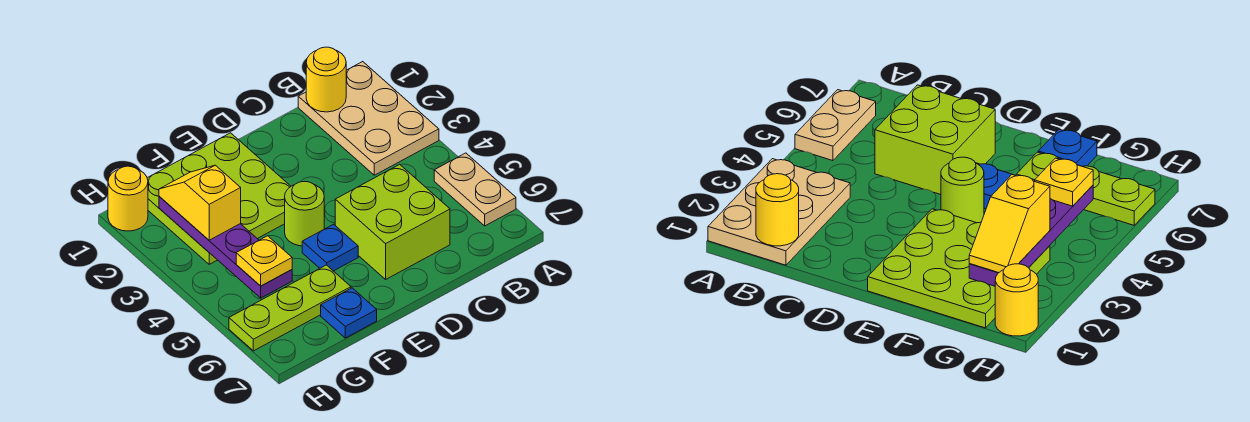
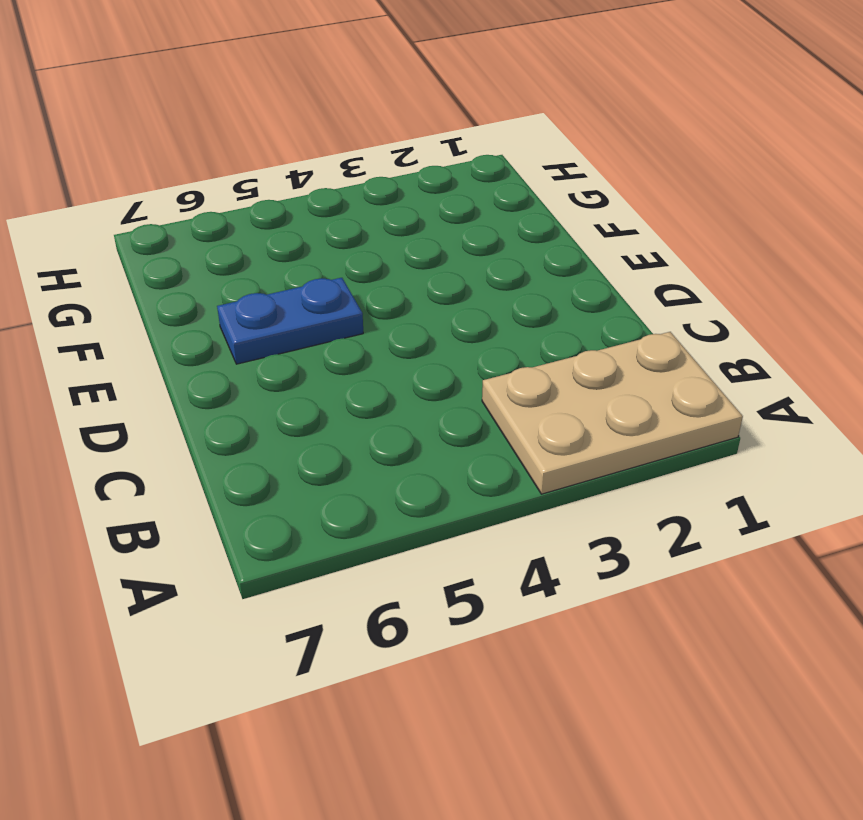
blue 1x2 plate [217,278,363,364] -> blue 1x1 plate [302,224,358,271]
none -> tan 1x2 plate [434,153,516,226]
none -> lime 2x2 brick [335,164,450,279]
none -> lime 3x3 plate [147,133,291,264]

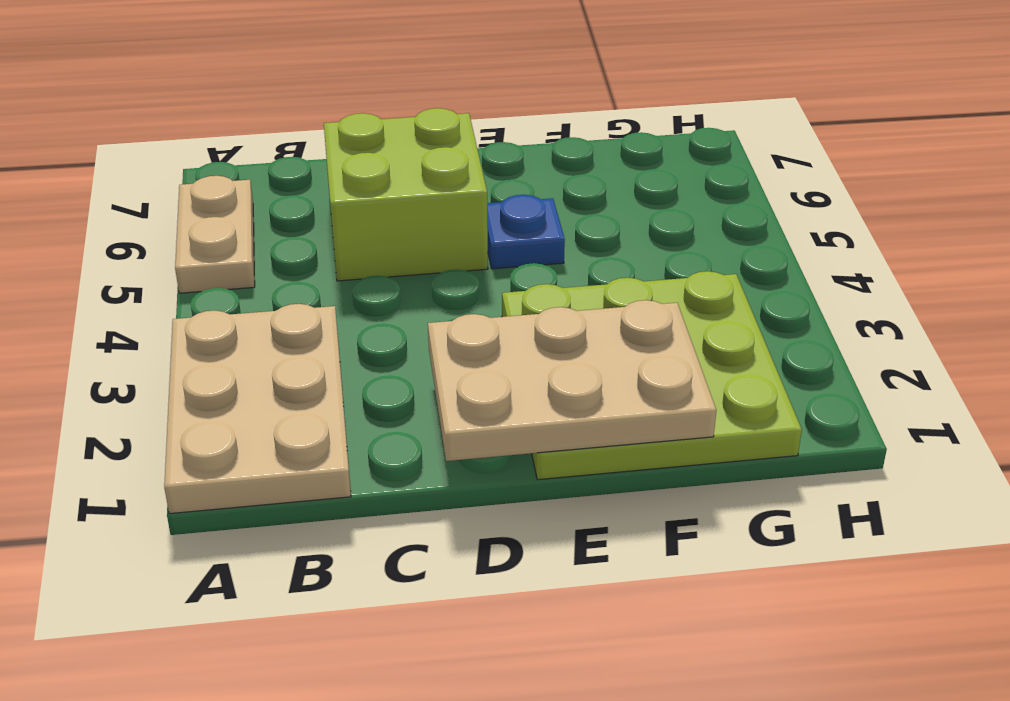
tan 2x3 plate [428,300,716,461] -> none
none -> lime 1x1 round brick [285,182,324,246]
none -> lime 1x3 plate [229,265,351,351]
none -> blue 1x1 plate [321,288,377,338]

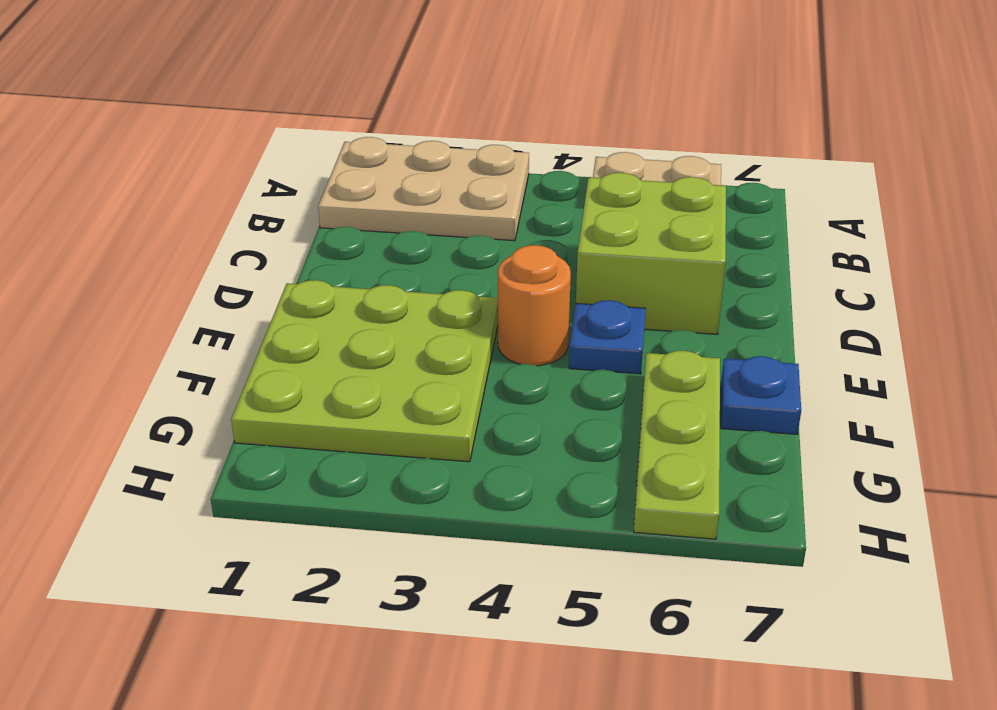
orange 1x1 round brick [498,245,571,366] -> lime 1x1 round brick [285,182,324,246]
none -> yellow 1x1 round brick [108,166,148,231]
none -> yellow 1x1 round brick [306,47,346,112]
none -> purple 1x4 plate [159,196,292,298]

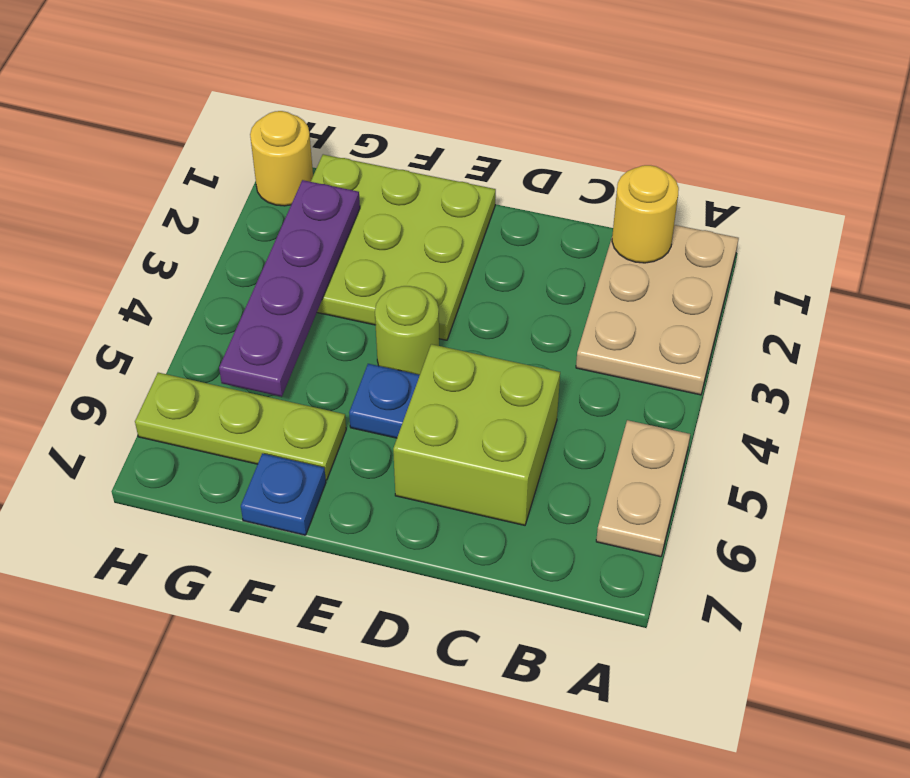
none -> yellow 1x2 slope [159,165,241,240]
none -> yellow 1x1 plate [236,236,292,286]

